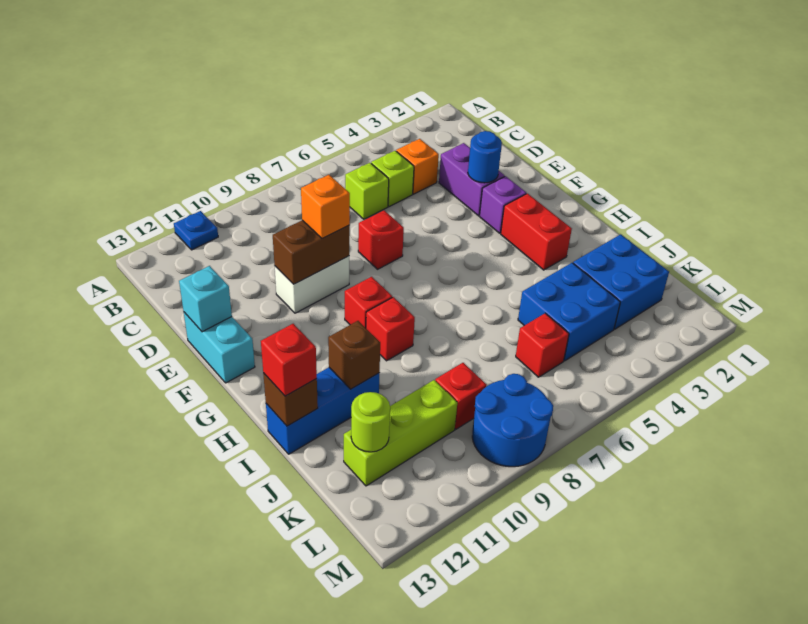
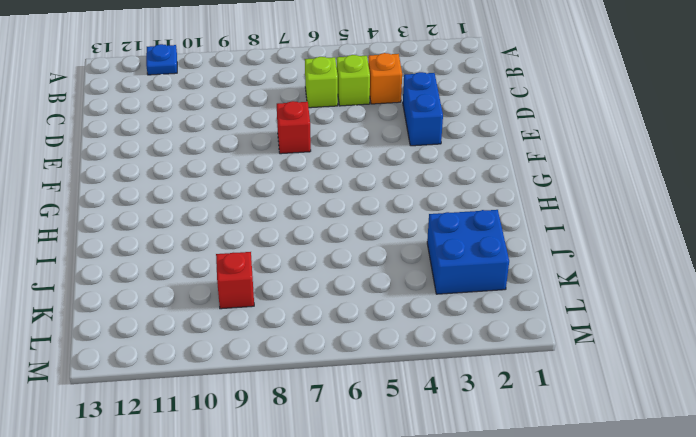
blue 1x2 brick [403,72,443,146] -> purple 1x2 brick [439,143,505,216]
none -> white 1x2 brick [275,256,349,313]
none -> cyan 1x2 brick [184,312,255,383]
none -> purple 1x1 brick [480,176,526,233]

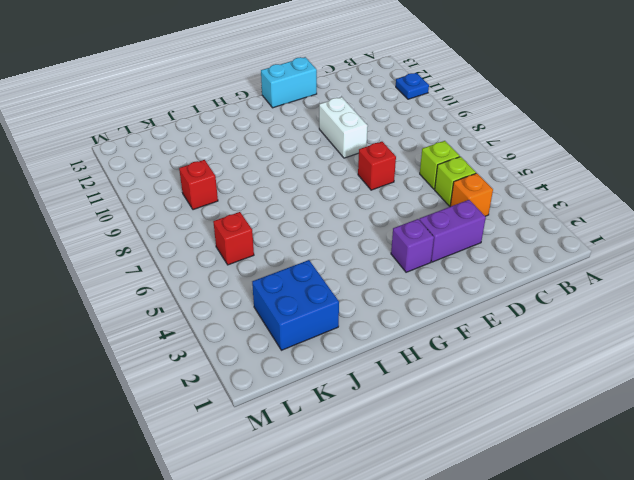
none -> red 1x2 brick [501,193,572,270]
none -> red 1x1 brick [345,277,392,328]
none -> red 1x1 brick [366,297,415,361]

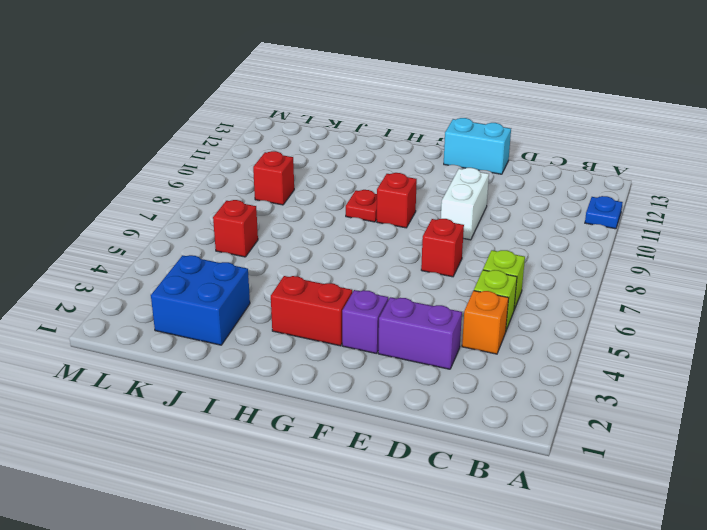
red 1x1 plate [346,190,377,222] -> red 1x1 brick [366,297,415,361]
none -> blue 1x3 brick [266,367,379,454]
none -> blue 2x2 brick [518,263,620,361]
none -> lime 1x3 brick [344,380,457,486]

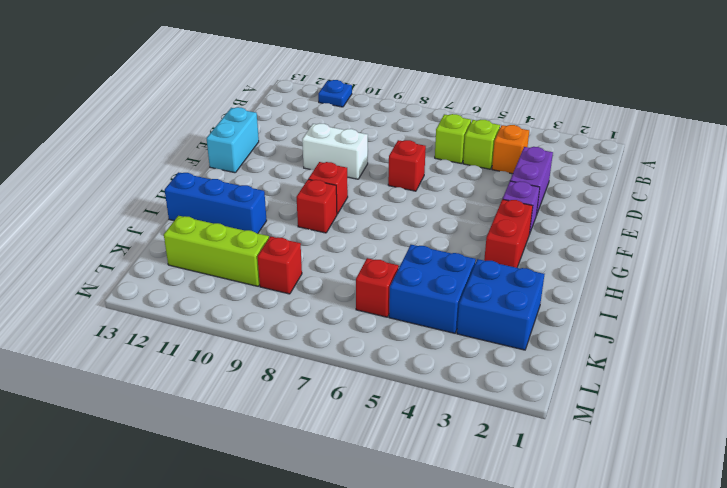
none -> blue 2x2 round brick [472,374,553,467]
none -> blue 1x1 round brick [468,131,502,183]
none -> brown 1x2 brick [273,220,350,284]

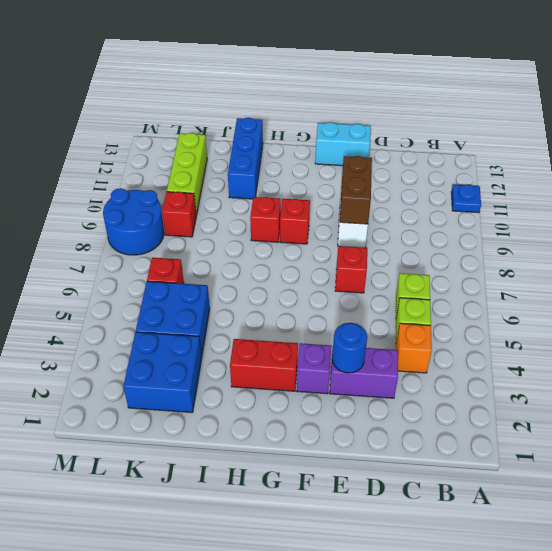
none -> cyan 1x1 brick [179,266,232,332]
none -> brown 1x1 brick [328,321,380,389]
none -> brown 1x1 brick [263,373,318,426]

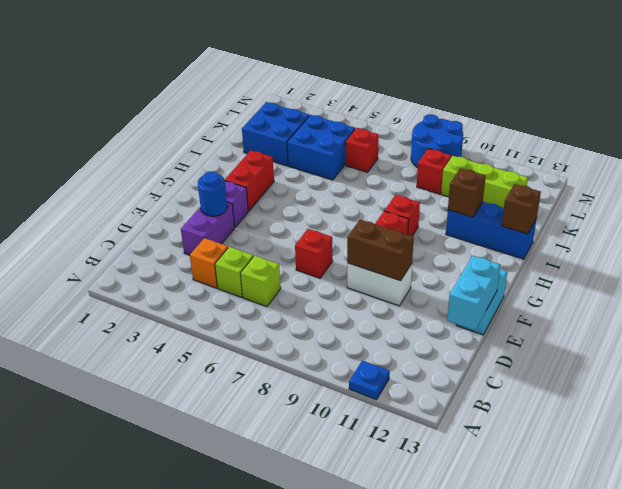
cyan 1x2 brick [447,256,500,330] -> cyan 1x1 brick [179,266,232,332]
none -> lime 1x1 round brick [351,392,390,452]
none -> orange 1x1 brick [301,175,350,239]
none -> red 1x1 brick [261,324,317,396]

